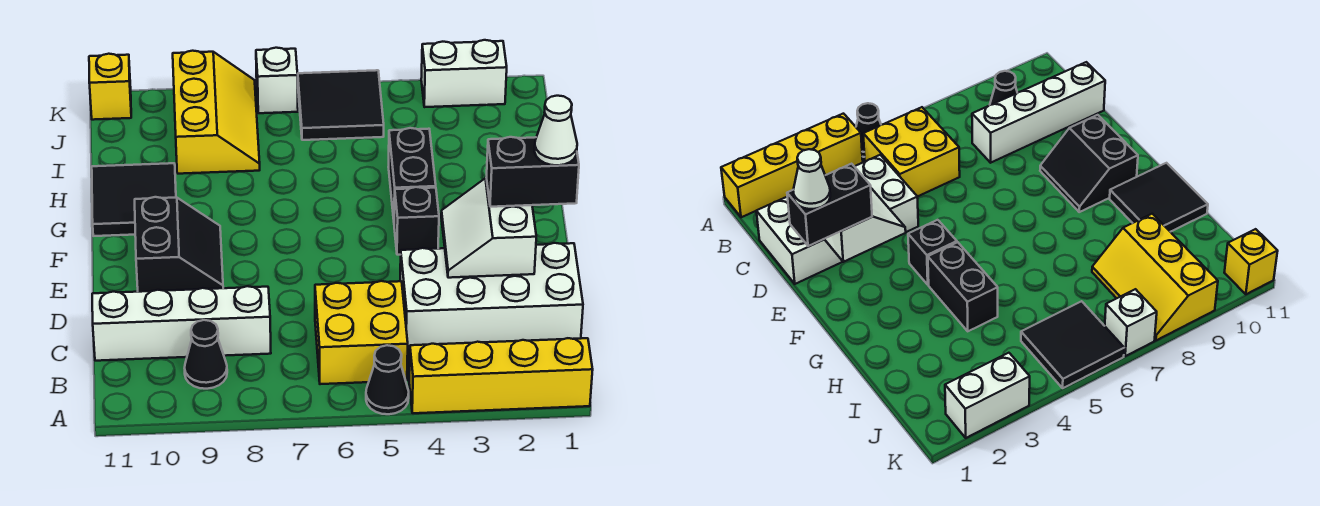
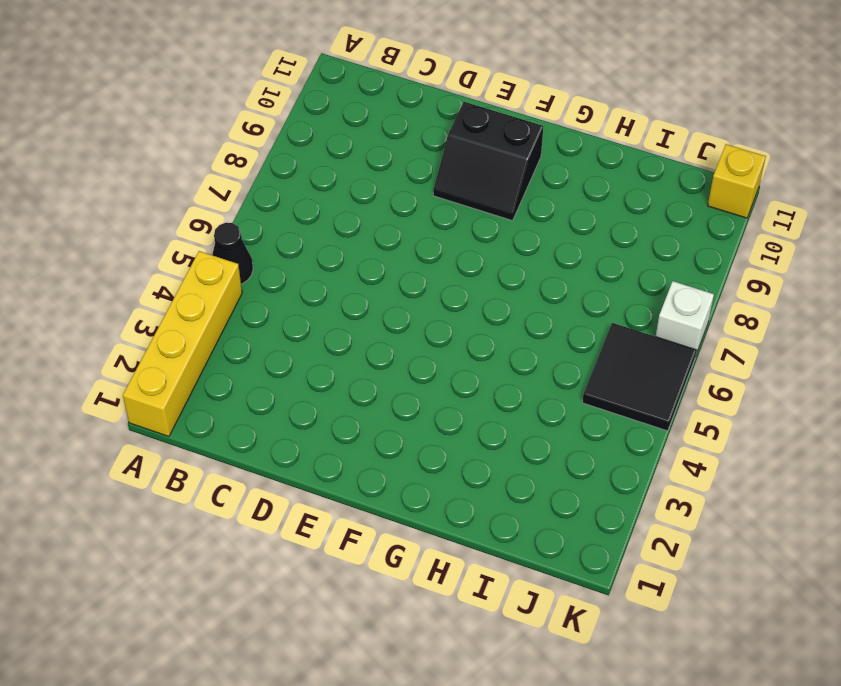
none -> yellow 2x2 brick [315,281,408,384]
none -> black 1x1 cone [185,320,227,389]
none -> white 2x4 brick [400,243,583,348]

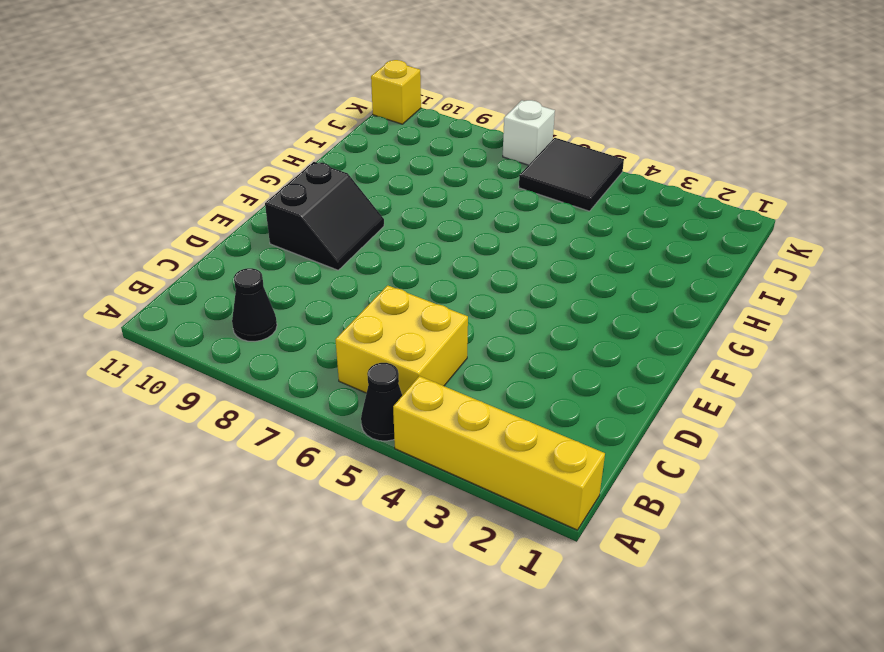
none -> white 2x4 brick [400,243,583,348]
none -> white 1x4 brick [92,286,271,361]
none -> black 1x1 brick [394,187,439,255]

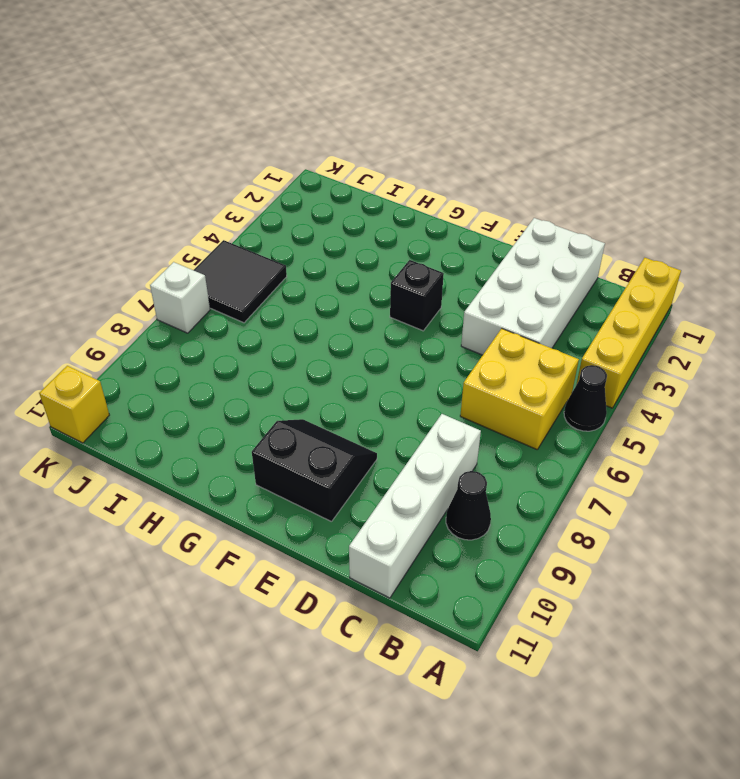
none -> black 1x2 brick [389,128,436,219]
none -> black 2x2 tile [92,163,176,236]
none -> yellow 2x3 slope [173,51,260,174]

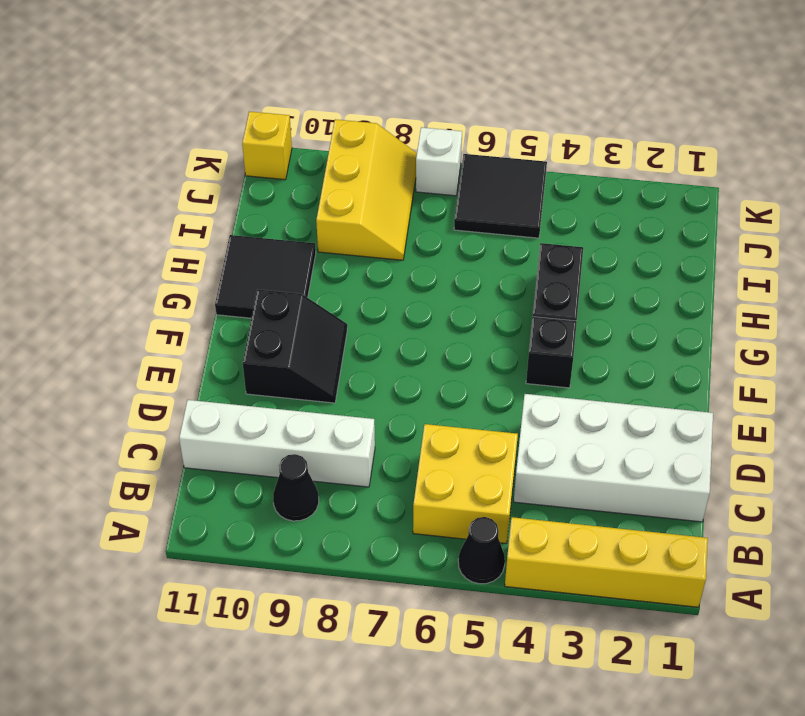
none -> white 1x2 brick [421,40,507,107]
none -> white 2x2 slope [441,178,536,278]
none -> black 1x2 brick [487,137,579,207]

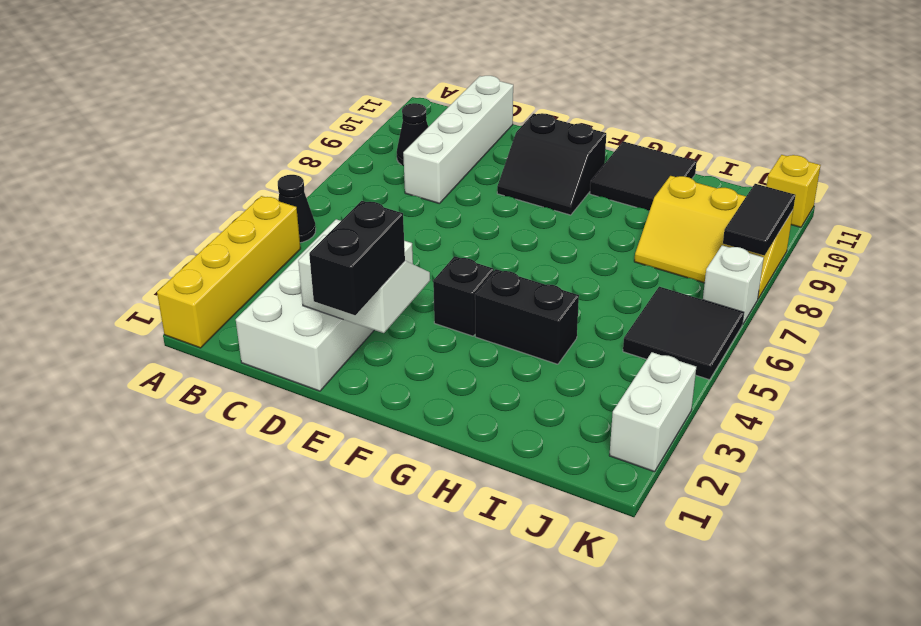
black 1x2 tile [723,184,796,256] -> none
none -> yellow 2x2 brick [315,281,408,384]
none -> white 1x1 cone [535,96,577,165]

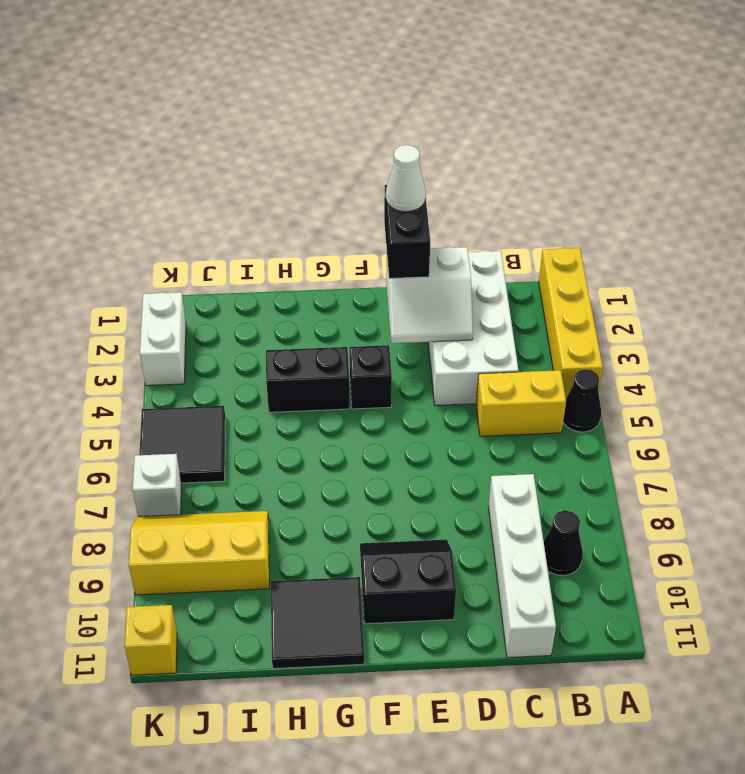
yellow 1x2 brick [476,370,566,436] -> yellow 2x2 brick [315,281,408,384]

